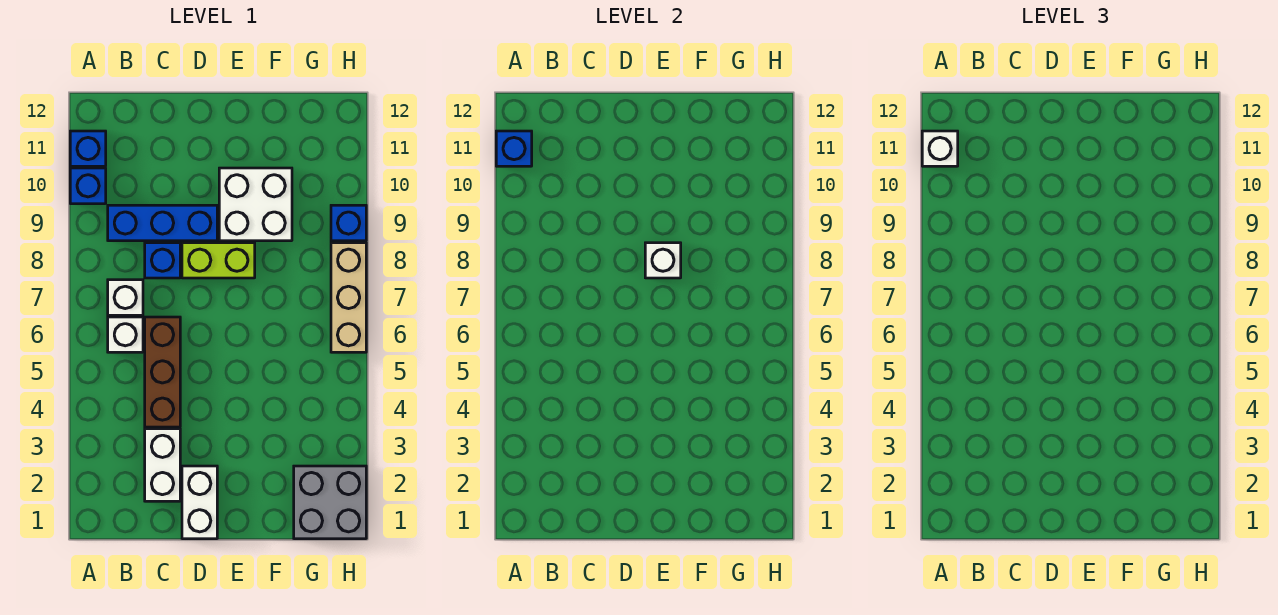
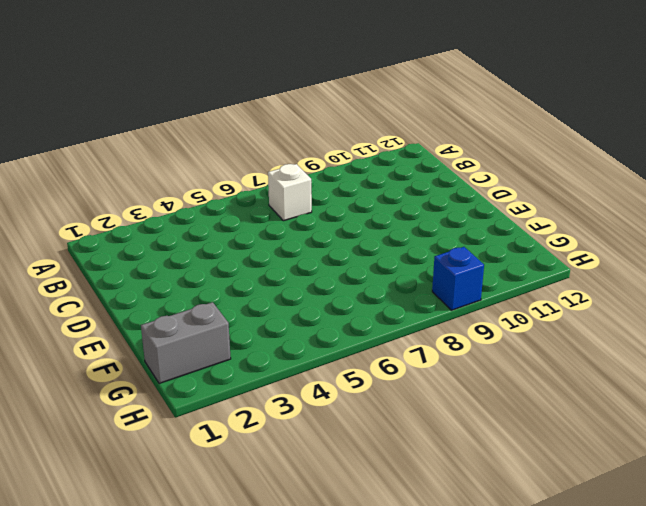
grey 1x2 brick [141,302,231,384] -> grey 2x2 brick [294,466,366,539]
none -> blue 1x1 brick [70,168,106,204]
none -> blue 1x1 brick [70,131,106,166]
none -> white 1x1 brick [108,317,143,352]

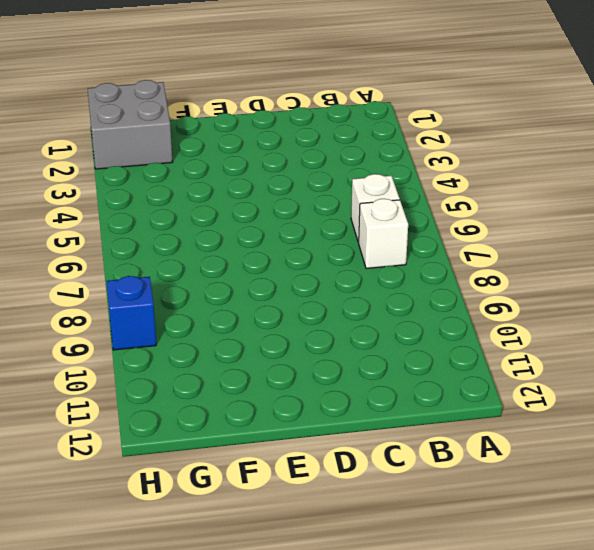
none -> blue 1x1 brick [70,168,106,204]
none -> blue 1x1 brick [70,131,106,166]
none -> blue 1x3 brick [108,205,217,241]

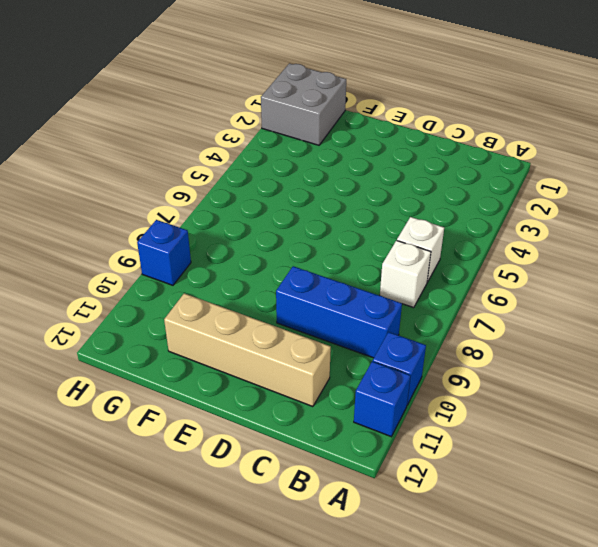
tan 1x4 brick [164,293,331,407] -> none
none -> white 1x2 brick [145,429,180,501]
none -> brown 1x3 brick [145,317,180,427]
none -> blue 1x1 brick [145,243,180,278]

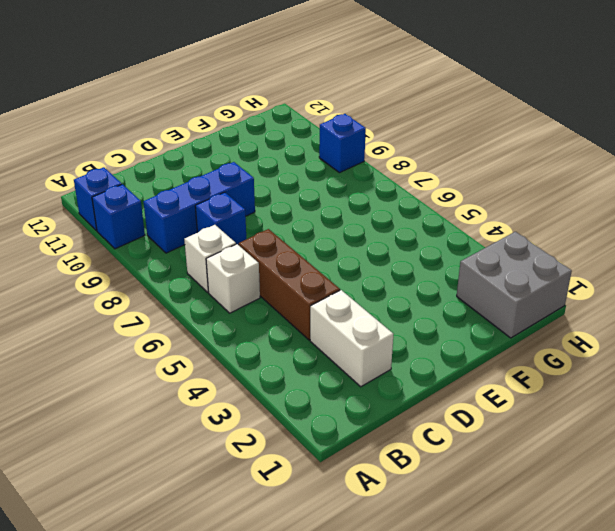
none -> white 1x2 brick [182,466,217,539]
none -> lime 1x2 brick [182,243,255,278]
none -> white 2x2 brick [219,168,292,241]

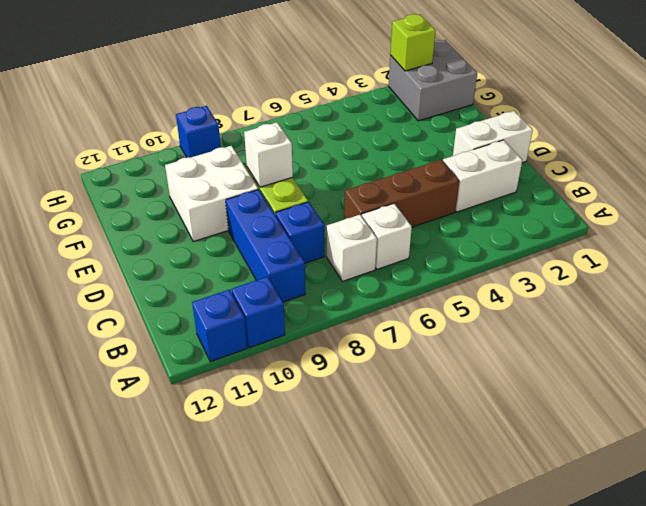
lime 1x1 brick [390,14,436,71] -> none
none -> tan 1x3 brick [331,243,366,352]
none -> blue 1x1 brick [496,131,532,166]
none -> white 1x1 brick [922,131,958,166]

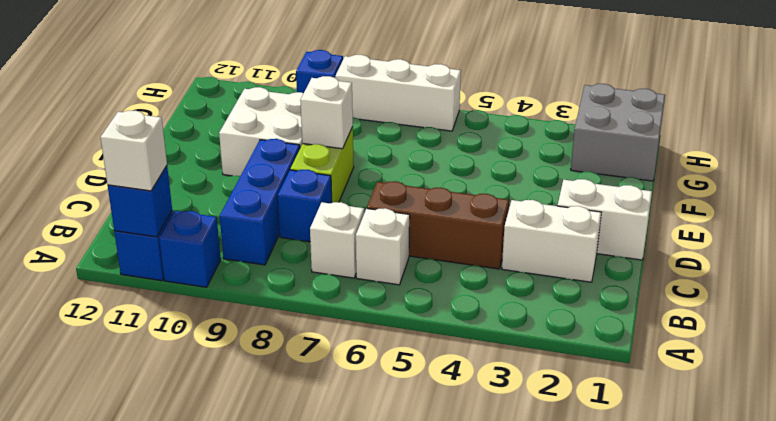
white 1x3 brick [335,55,461,131] -> tan 1x3 brick [331,243,366,352]

